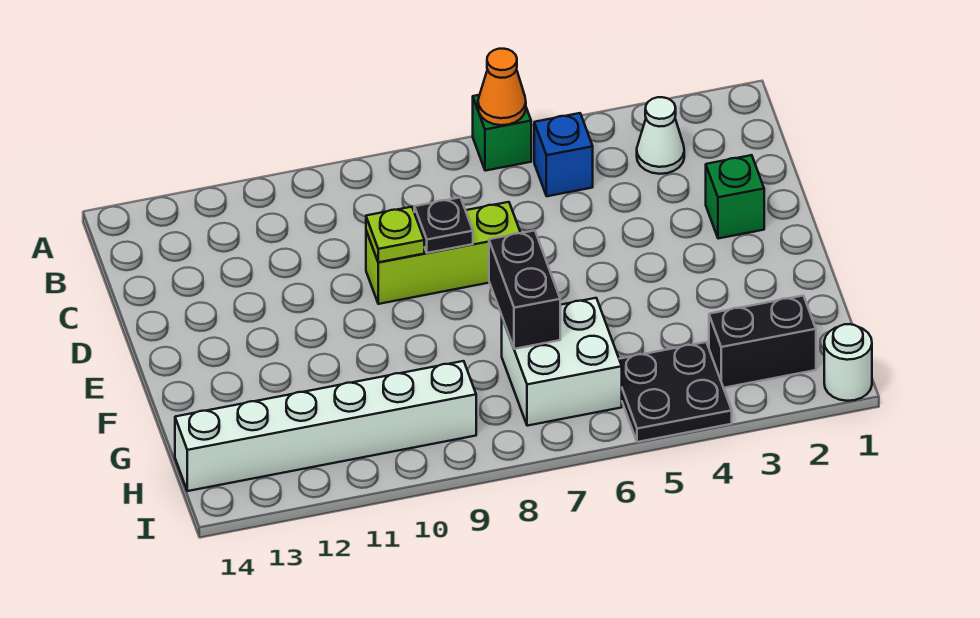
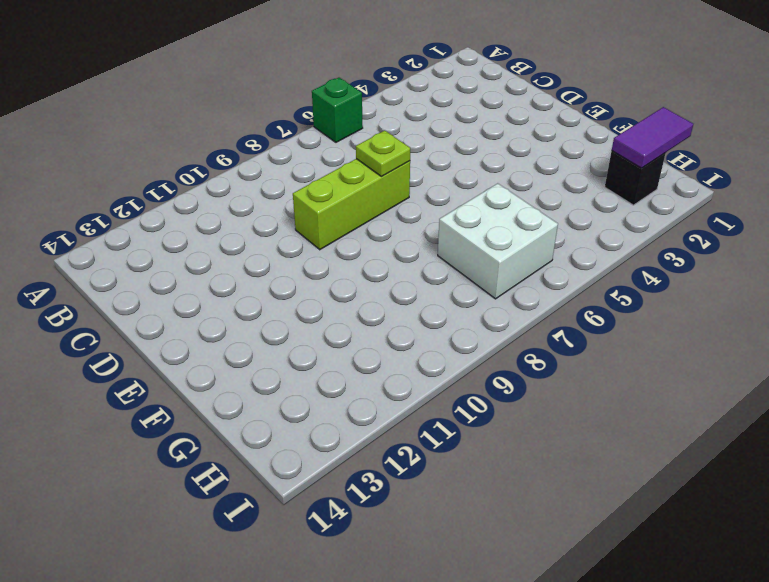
lime 1x1 plate [356,130,410,176] -> lime 1x1 plate moved to [366,207,424,262]
purple 1x2 tile [612,107,693,168] -> none
black 1x1 brick [605,151,666,205] -> black 1x2 brick [709,296,816,388]
none -> white 1x1 cone [637,97,684,174]
none -> blue 1x1 brick [534,113,593,196]
none -> green 1x1 brick [706,155,764,239]

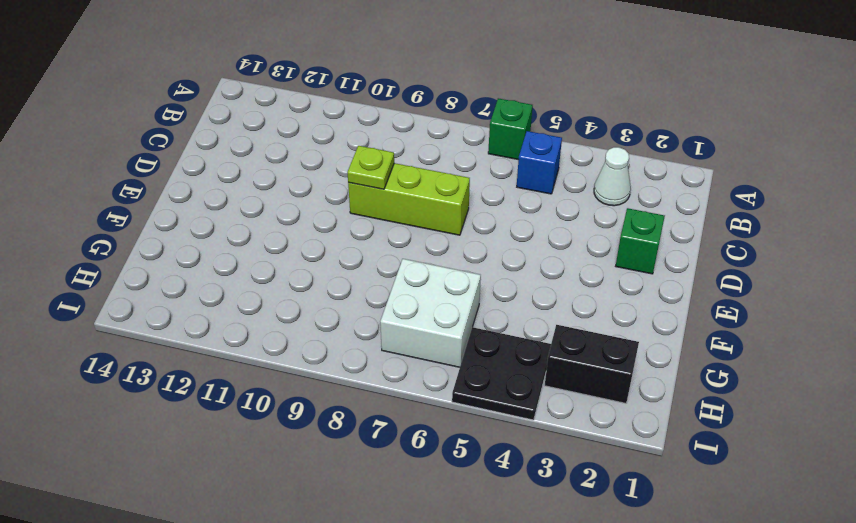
none -> white 1x6 brick [175,361,476,491]
none -> white 1x1 round brick [824,324,872,401]
none -> orange 1x1 cone [478,49,526,125]

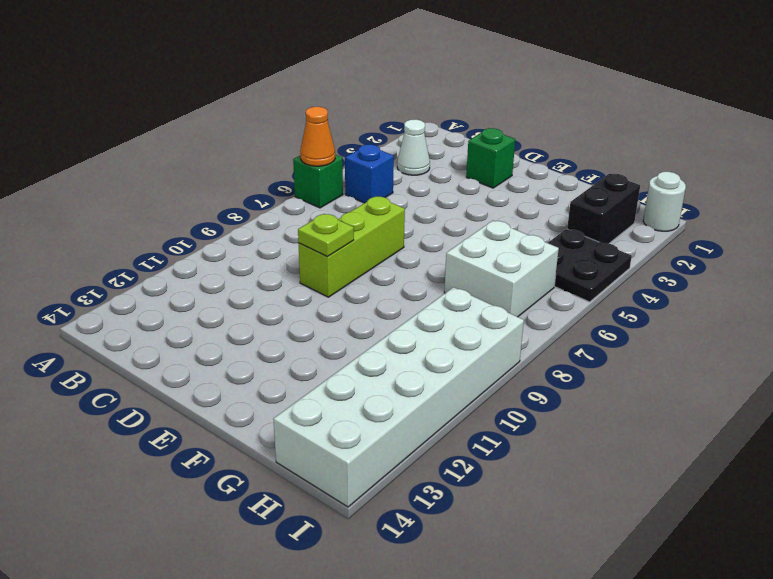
white 2x6 brick [273,287,524,507] -> white 1x6 brick [175,361,476,491]
none -> black 1x1 plate [414,197,473,253]
none -> black 1x2 brick [489,231,560,349]

